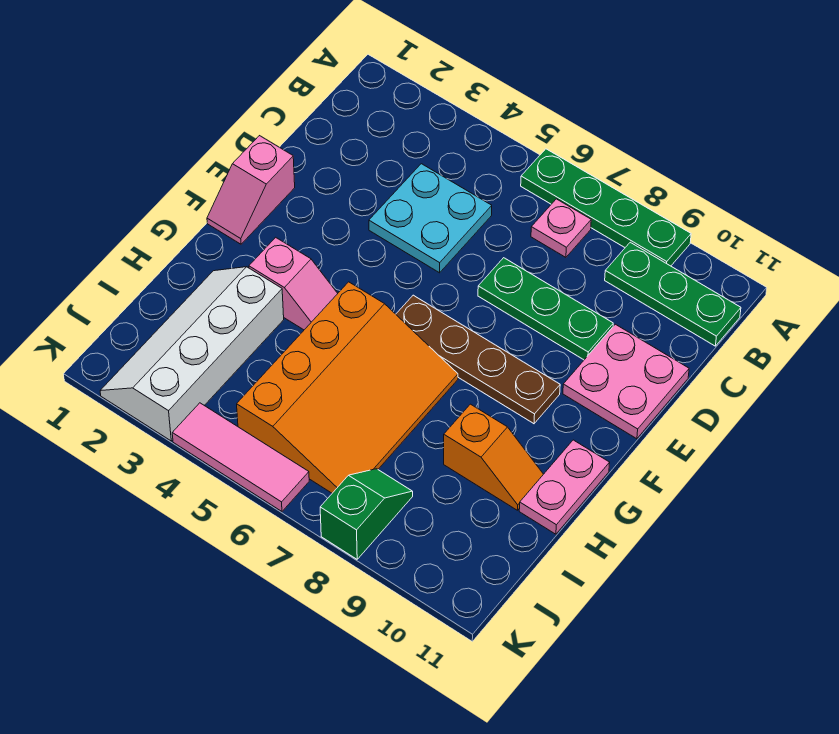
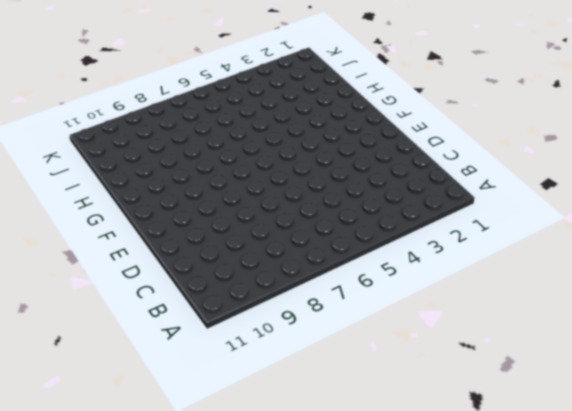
none -> green 1x4 plate [521,149,691,266]
none -> pink 1x1 plate [531,199,591,257]
none -> green 1x3 plate [605,242,741,346]

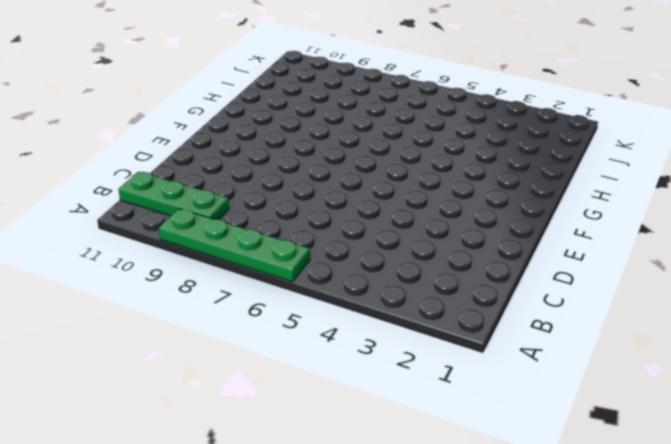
none -> pink 1x1 plate [531,199,591,257]
none -> cyan 2x2 plate [369,164,492,273]
none -> green 1x3 plate [478,258,613,360]

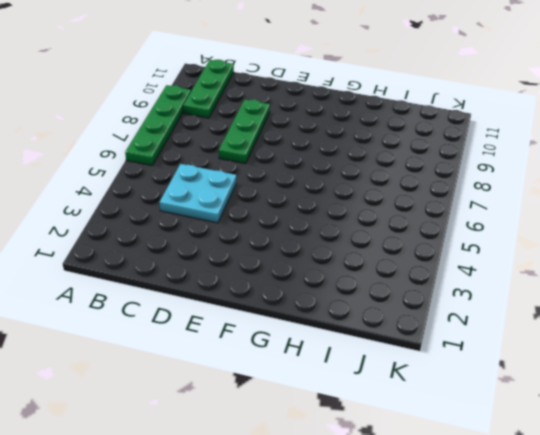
none -> pink 1x1 plate [531,199,591,257]
none -> pink 2x2 plate [563,324,689,439]
none -> pink 1x2 slope [207,136,295,244]

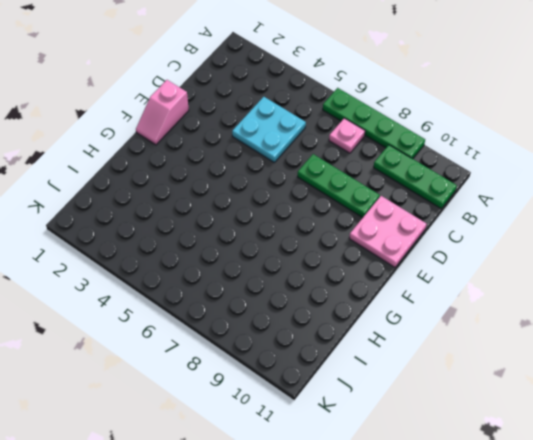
none -> brown 1x4 plate [396,295,560,424]
none -> pink 1x2 slope [249,237,338,330]
none -> orange 3x4 slope [237,282,458,493]

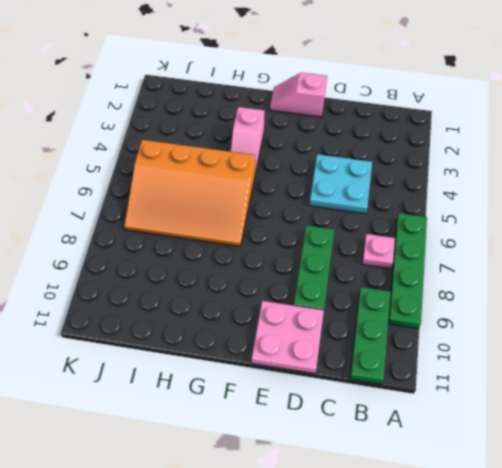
none -> brown 1x4 plate [396,295,560,424]
none -> pink 1x2 plate [519,440,610,534]
none -> white 2x4 slope [100,267,284,441]

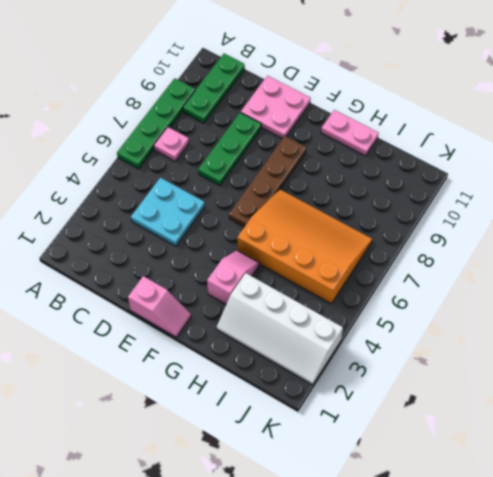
none -> orange 1x2 slope [444,404,543,510]
none -> green 1x2 slope [320,469,413,559]
none -> pink 1x3 tile [172,403,309,511]

